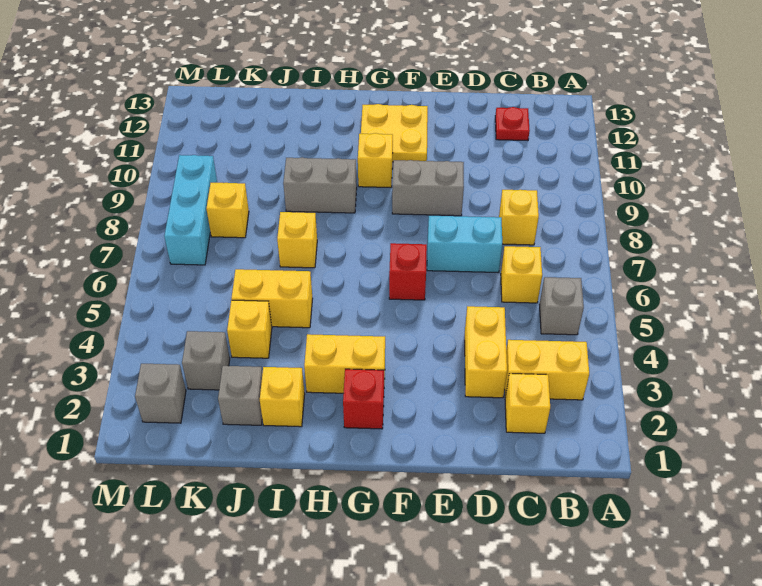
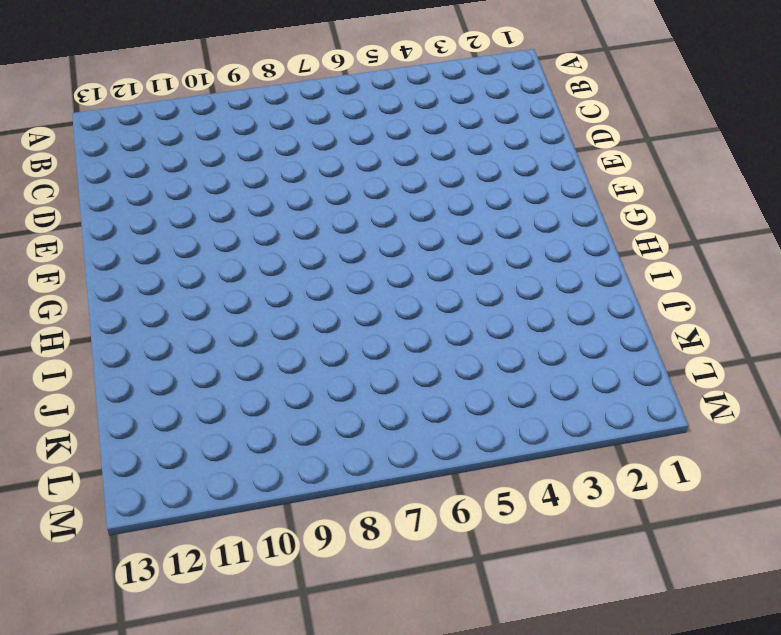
none -> yellow 1x2 brick [505,340,589,400]
none -> grey 1x1 brick [539,277,584,335]
none -> yellow 1x1 brick [505,374,550,433]

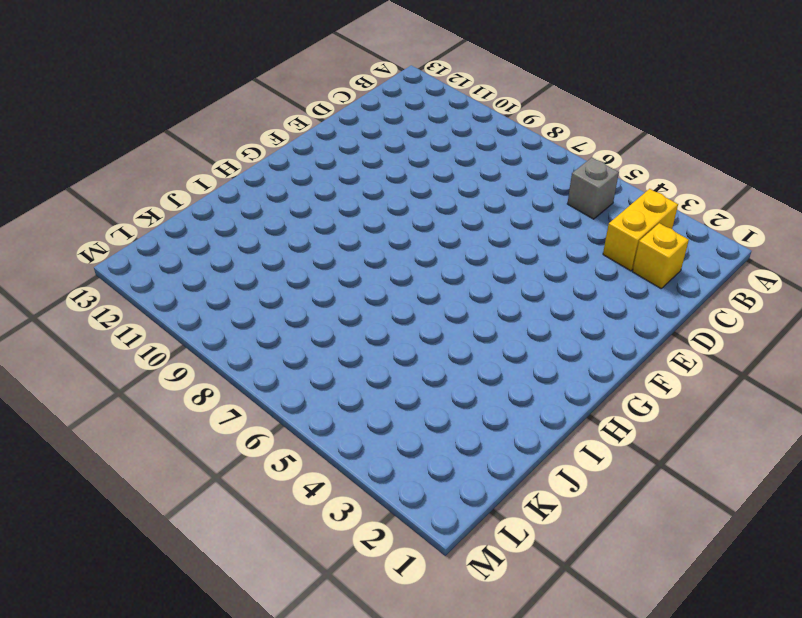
none -> yellow 1x1 brick [501,246,542,303]
none -> yellow 1x1 brick [499,190,539,245]
none -> red 1x1 plate [495,107,530,141]

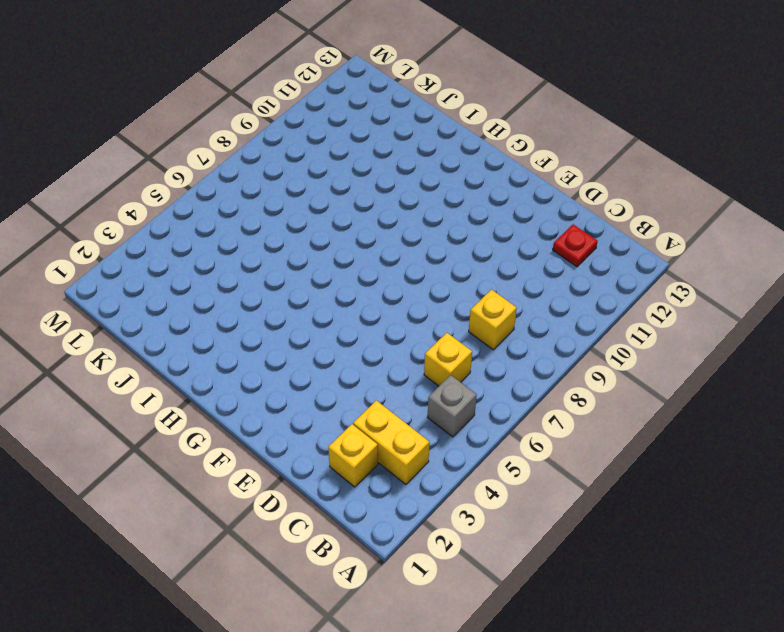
none -> yellow 1x2 brick [465,306,507,398]
none -> cyan 1x2 brick [427,216,502,273]
none -> grey 1x2 brick [392,160,464,216]

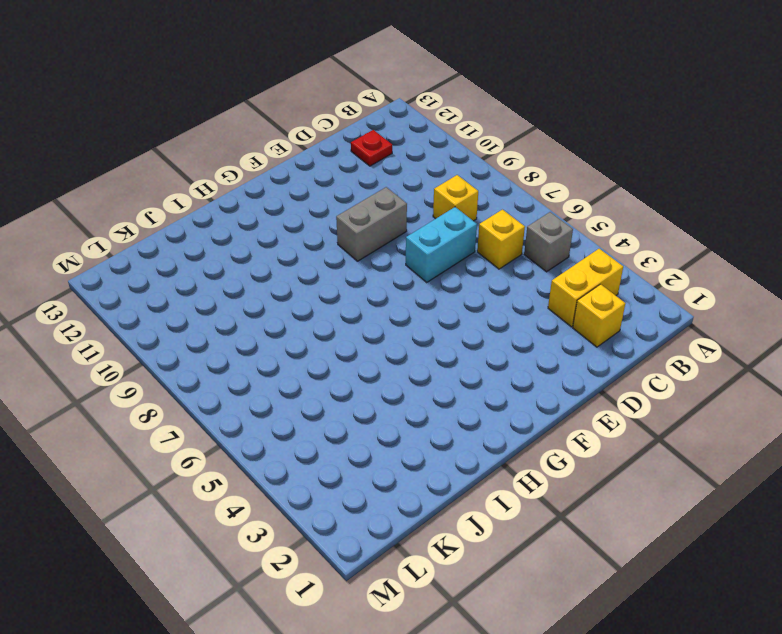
none -> yellow 1x2 brick [465,306,507,398]
none -> red 1x1 brick [389,243,427,300]
none -> yellow 2x2 plate [361,104,428,162]

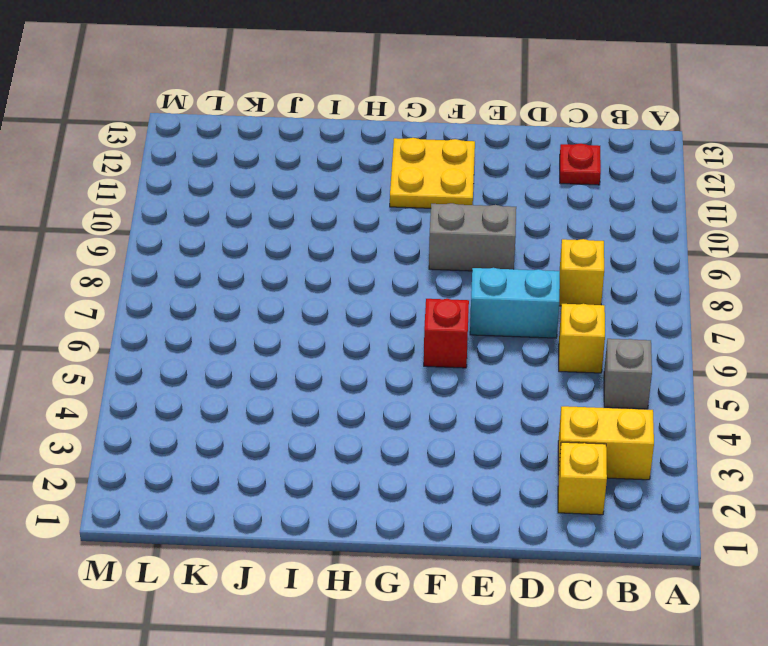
none -> yellow 1x2 brick [465,306,507,398]
none -> red 1x1 brick [343,369,384,429]
none -> yellow 1x2 brick [304,334,385,393]

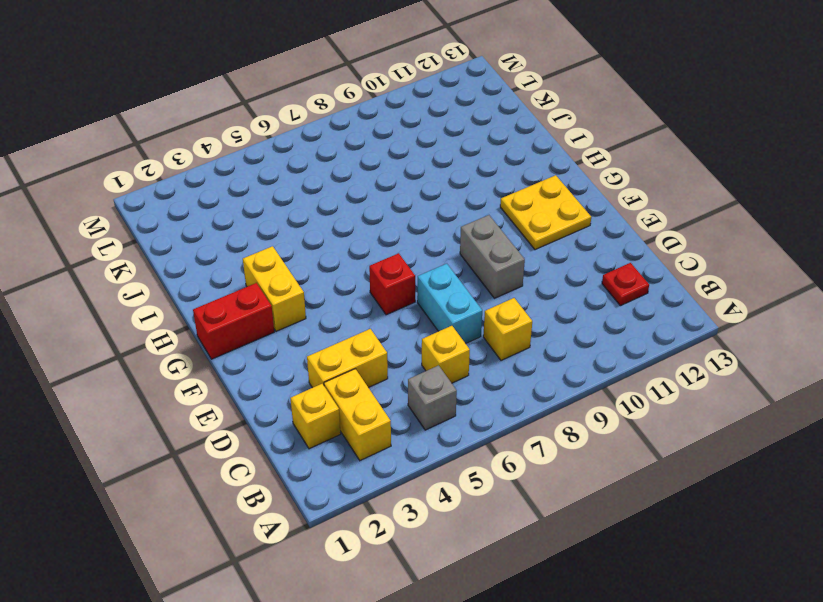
red 1x2 brick [193,283,274,359] -> red 1x1 brick [343,369,384,429]
none -> yellow 1x1 brick [358,133,393,188]
none -> grey 1x2 brick [283,157,357,213]
none -> yellow 1x1 brick [260,367,305,427]

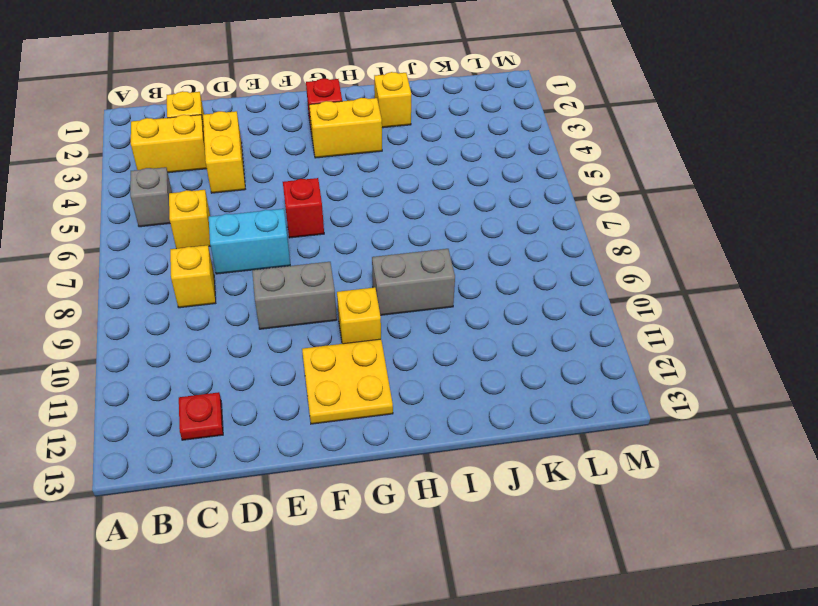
none -> yellow 1x2 brick [231,269,313,328]
none -> yellow 1x1 brick [277,212,317,268]
none -> grey 1x1 brick [218,366,262,425]

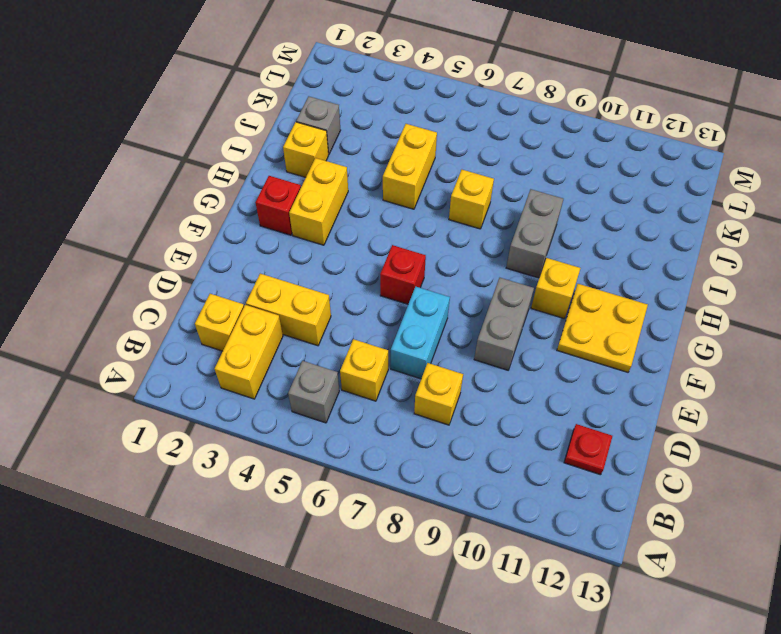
none -> yellow 1x1 brick [227,300,272,358]
none -> grey 1x1 brick [182,331,230,390]
none -> yellow 1x1 brick [206,183,249,238]

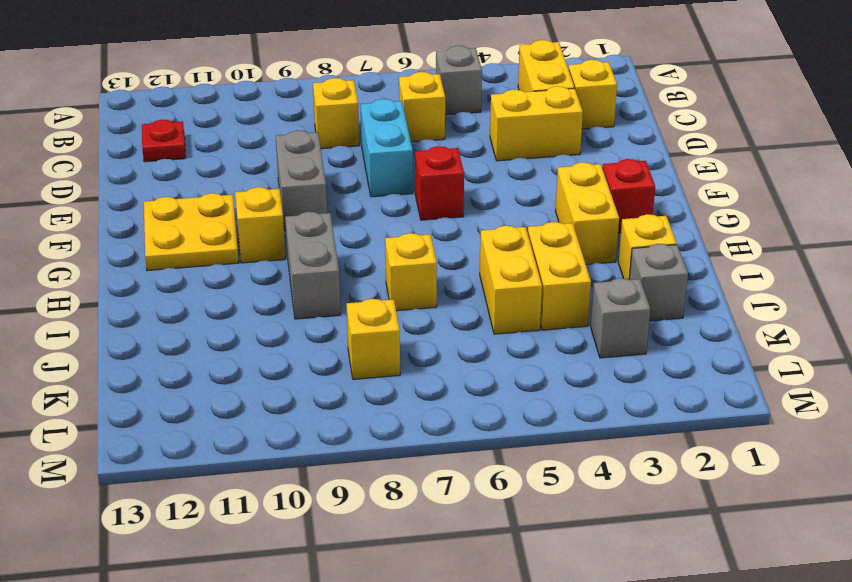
yellow 1x2 brick [528,222,591,330] -> yellow 1x1 brick [227,300,272,358]
none -> grey 1x1 brick [135,364,186,423]
none -> cyan 1x3 brick [164,155,217,265]

